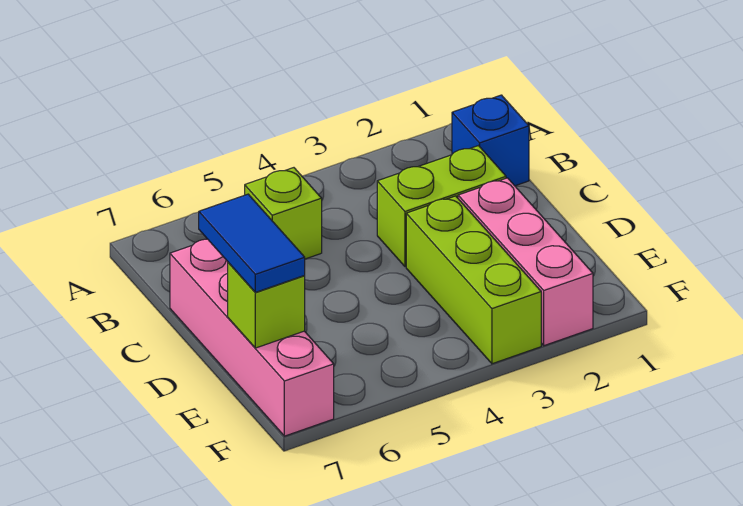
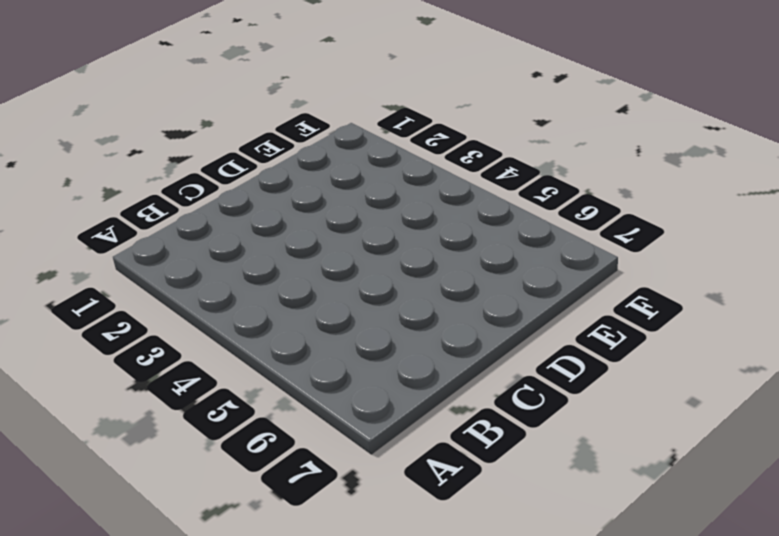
none -> blue 1x1 brick [452,95,529,186]
none -> lime 1x1 brick [245,168,322,259]

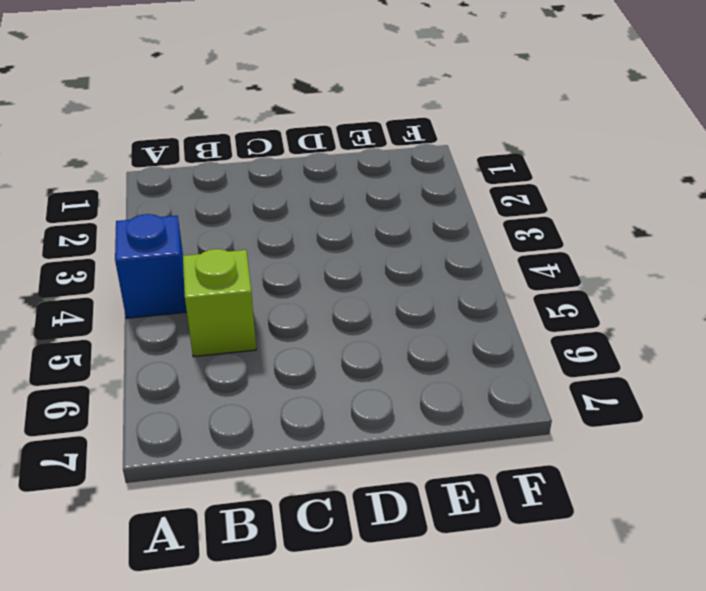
blue 1x1 brick [115,214,187,318] -> blue 1x1 brick moved to [452,95,529,186]
none -> lime 1x2 brick [377,146,506,267]
none -> pink 1x4 brick [170,239,334,436]

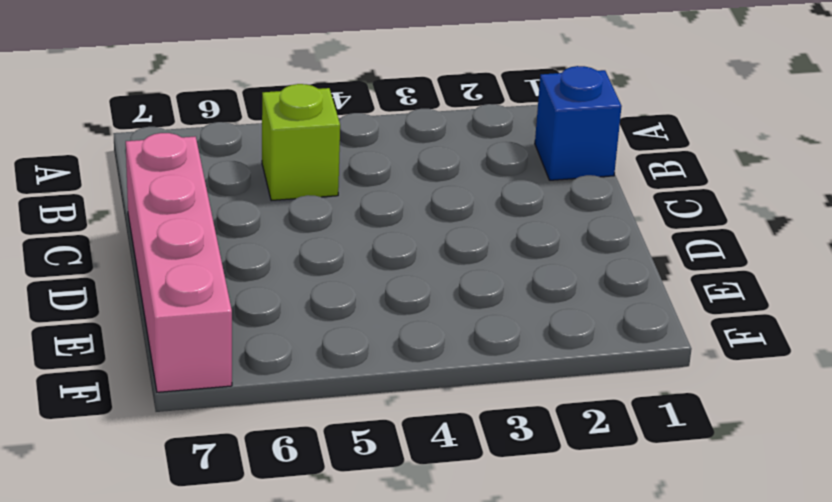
none -> lime 1x2 brick [377,146,506,267]
none -> pink 1x3 brick [458,178,593,346]

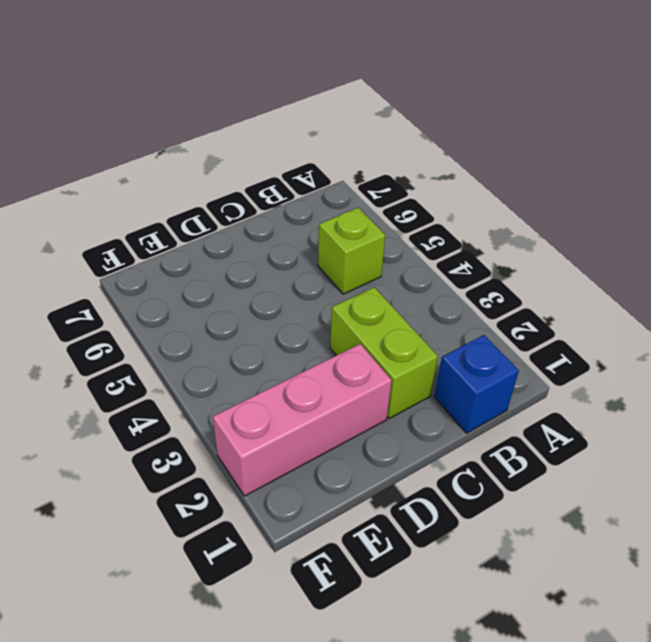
none -> pink 1x4 brick [170,239,334,436]
none -> lime 1x3 brick [406,196,541,364]

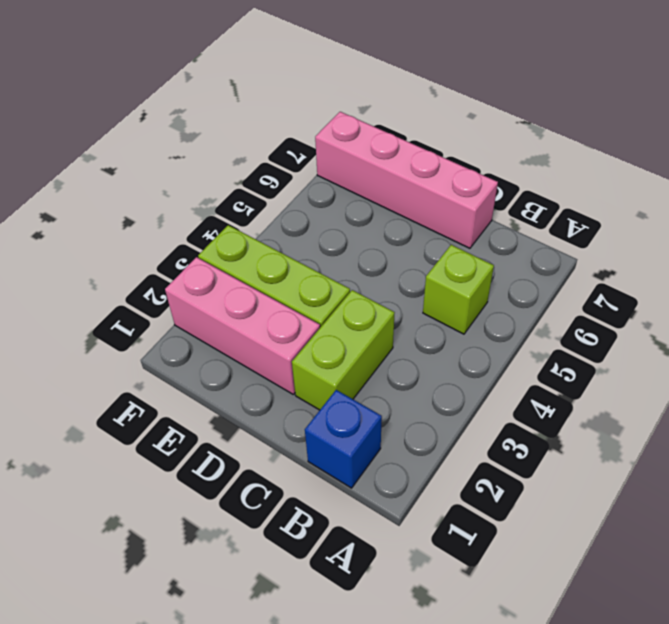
none -> lime 1x1 brick [228,262,305,348]
none -> blue 1x2 tile [199,194,305,292]

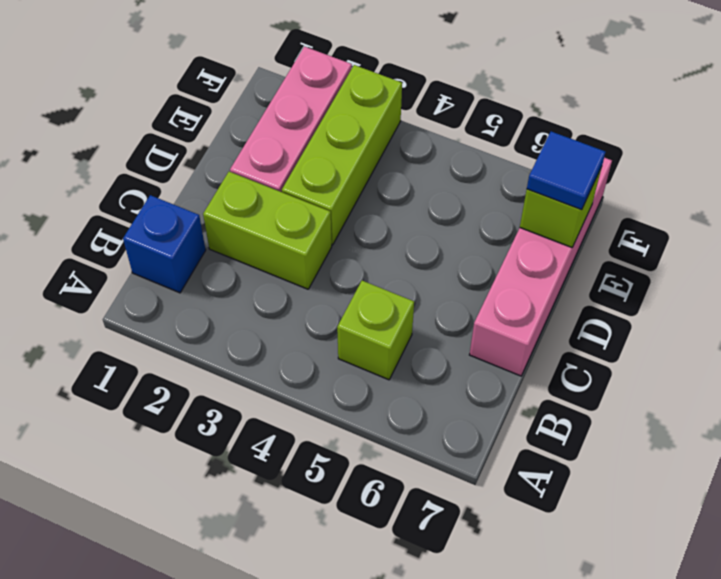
blue 1x1 tile [527,132,605,210] -> blue 1x2 tile [199,194,305,292]

